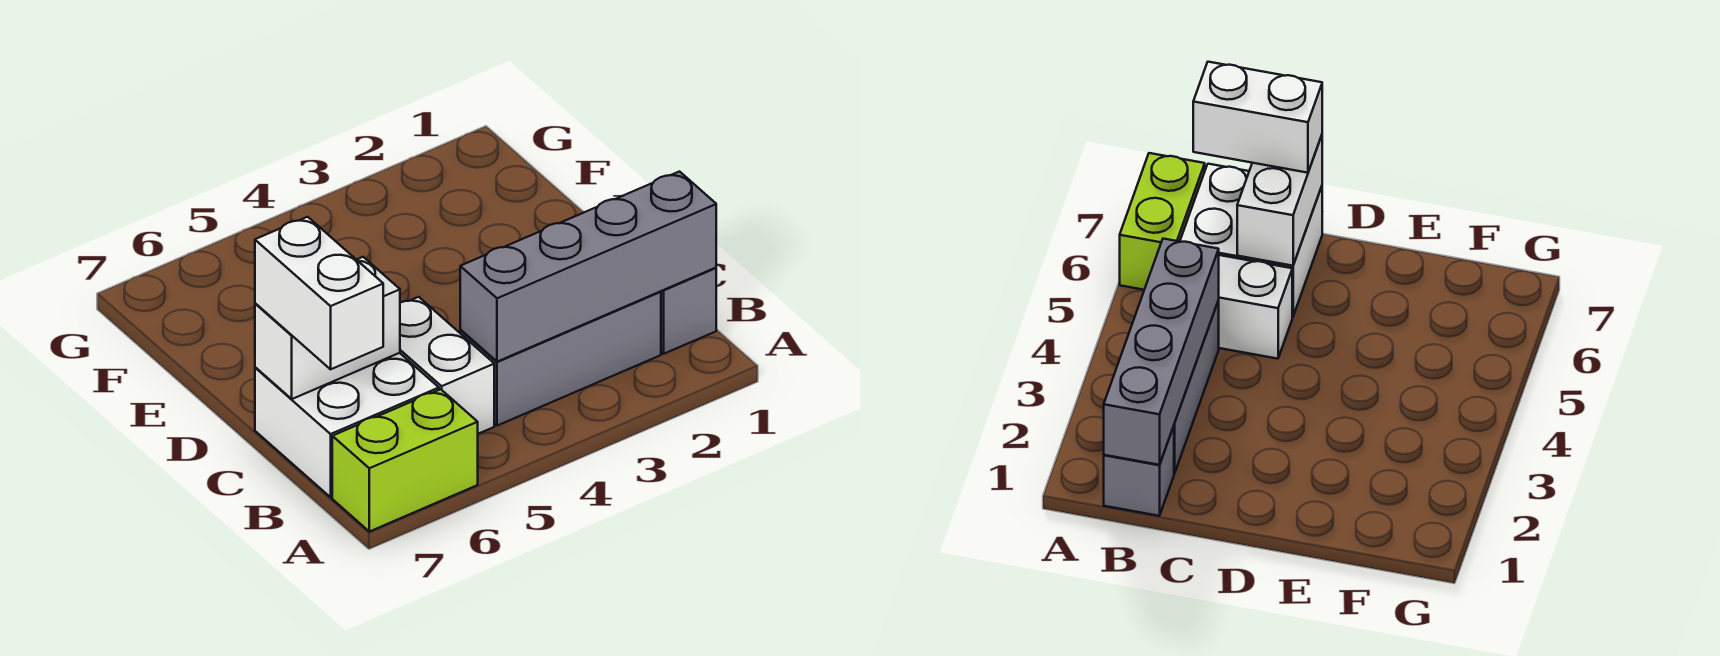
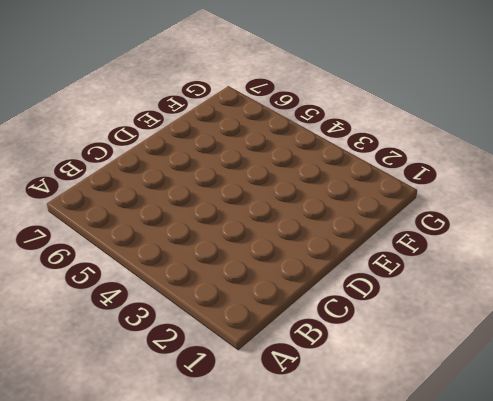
none -> lime 1x2 brick [332,389,478,532]
none -> grey 1x1 brick [661,268,716,354]

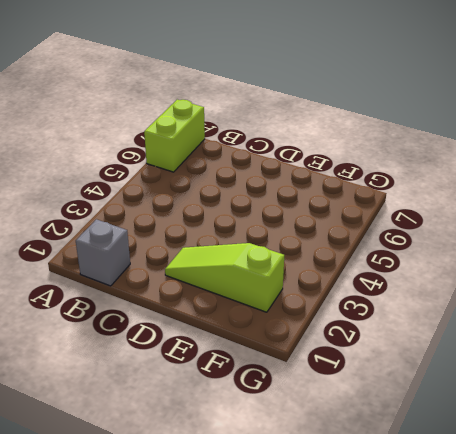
lime 1x3 slope [165,243,284,312] -> none
none -> grey 1x3 brick [460,291,661,426]
none -> white 1x2 brick [400,297,494,434]

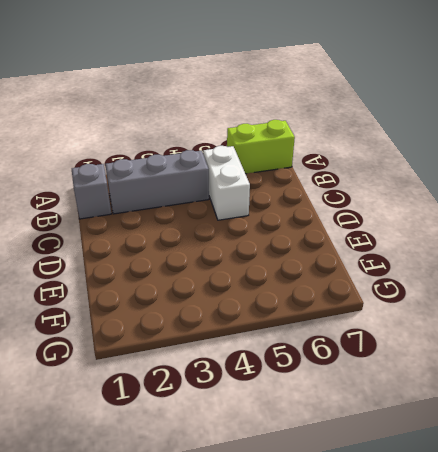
none -> white 2x2 brick [255,353,439,497]
none -> grey 1x4 brick [460,172,716,362]

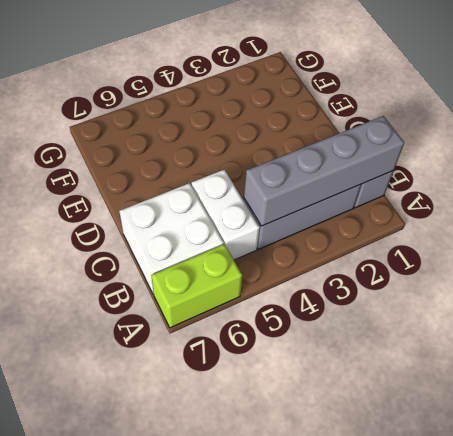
none -> white 1x2 brick [255,257,400,399]
none -> white 1x2 brick [255,217,383,369]

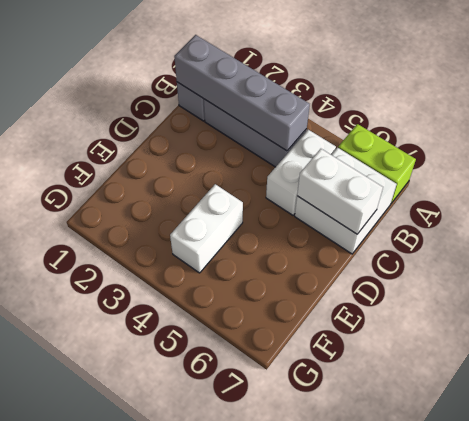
white 1x2 brick [170,184,243,273] -> white 1x2 brick moved to [255,217,383,369]

